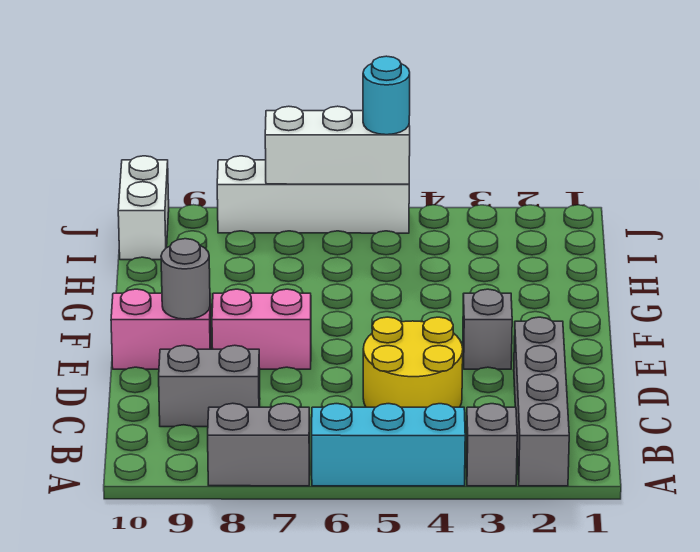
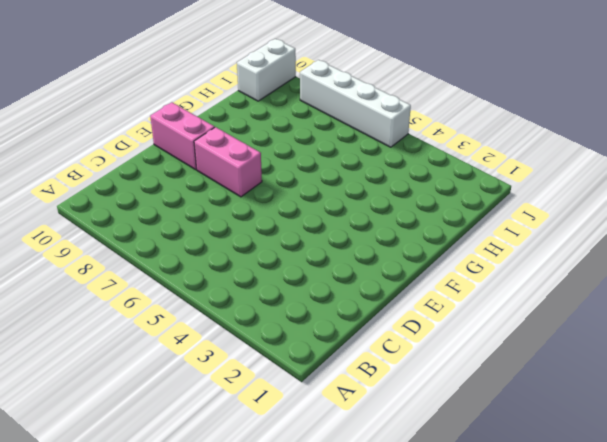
none -> grey 1x4 brick [514,317,569,486]
none -> grey 1x1 brick [466,404,517,486]
none -> cyan 1x3 brick [312,404,465,486]

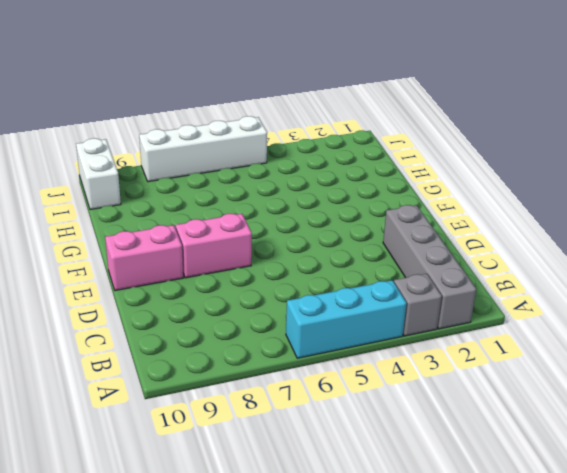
none -> grey 1x2 brick [208,403,310,486]
none -> yellow 2x2 round brick [363,317,463,407]
none -> grey 1x2 brick [159,345,260,427]

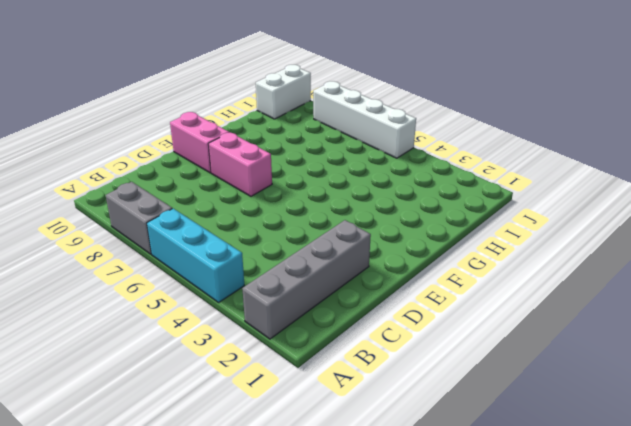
none -> grey 1x1 brick [466,404,517,486]
none -> yellow 2x2 round brick [363,317,463,407]
none -> grey 1x2 brick [159,345,260,427]

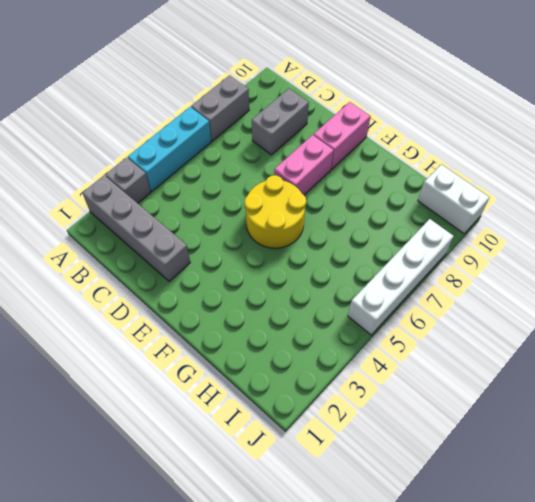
yellow 2x2 round brick [245,175,306,248] -> yellow 2x2 round brick moved to [363,317,463,407]
none -> grey 1x1 brick [463,289,512,369]
none -> grey 1x1 round brick [161,239,210,319]
none -> white 1x3 brick [265,106,410,184]

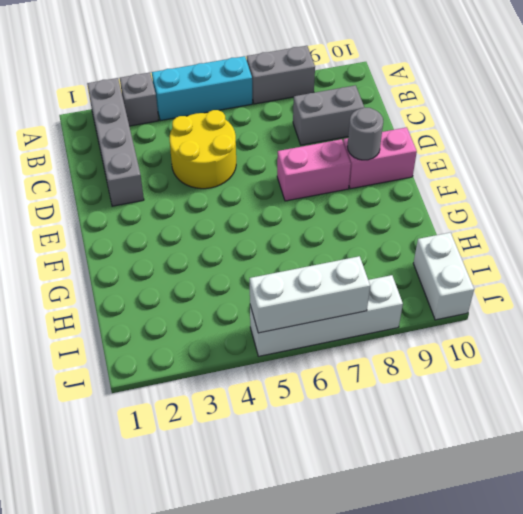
none -> grey 1x1 brick [463,289,512,369]
none -> cyan 1x1 round brick [363,56,410,135]

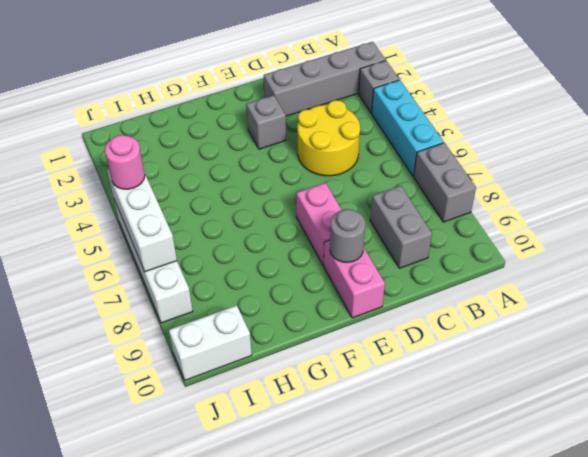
pink 1x1 round brick [105,135,145,189] -> cyan 1x1 round brick [363,56,410,135]

